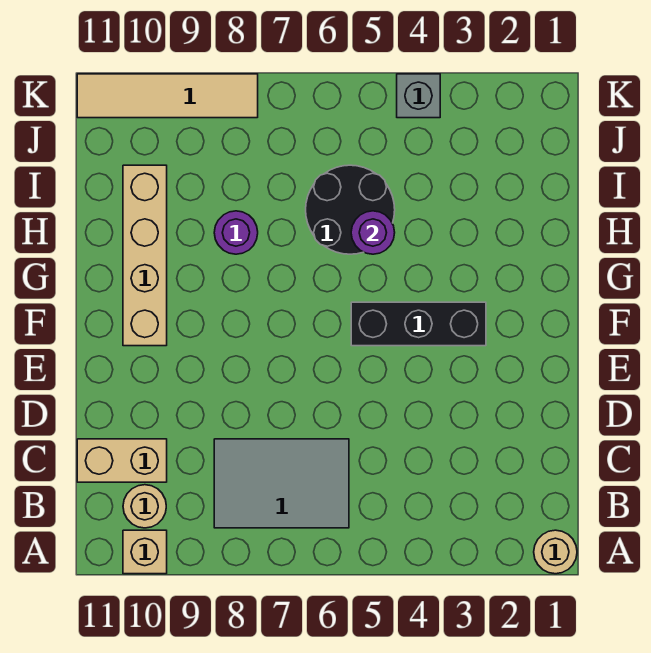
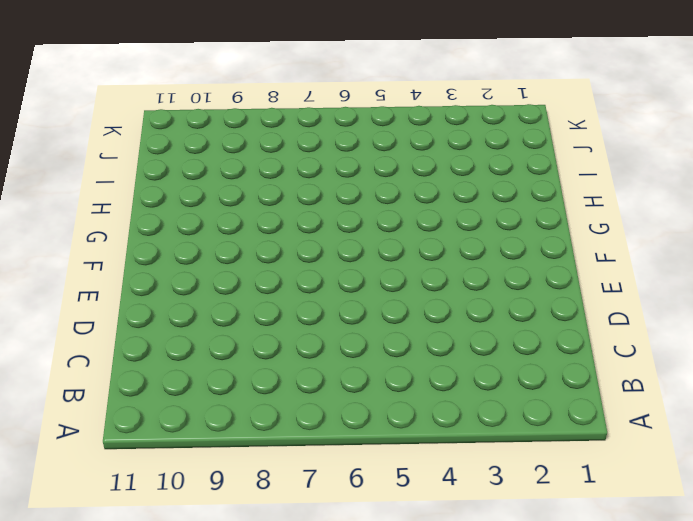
none -> tan 1x1 round brick [534,530,577,574]
none -> tan 1x1 brick [123,530,167,574]
none -> grey 2x3 tile [214,439,349,528]

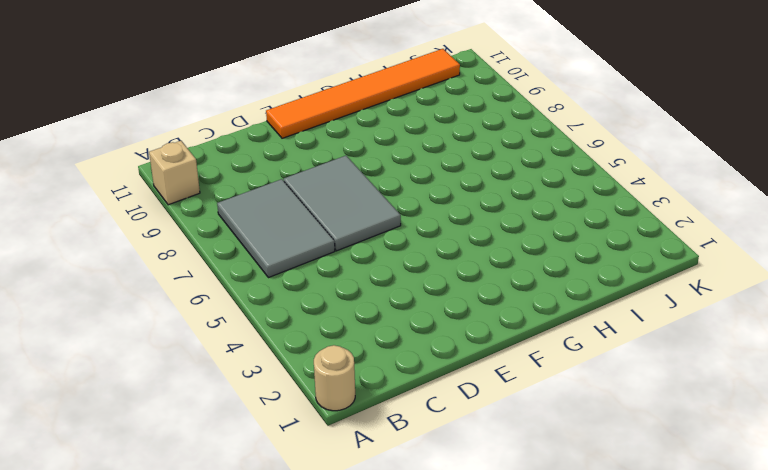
grey 2x3 tile [284,156,401,251] -> none
orange 1x6 tile [266,49,460,138] -> none
none -> tan 1x1 round brick [123,485,166,528]
none -> tan 1x2 brick [77,439,167,482]
none -> black 1x3 brick [351,302,486,346]

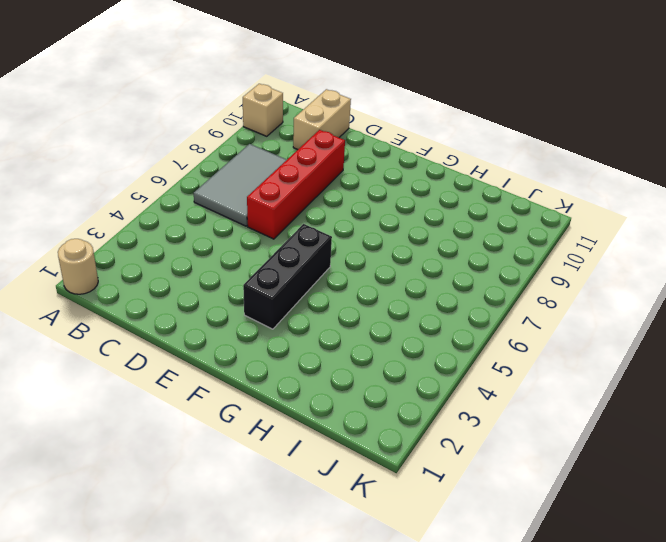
red 1x4 brick [247,130,345,239] -> none
none -> tan 1x1 round brick [123,485,166,528]
none -> tan 1x4 brick [123,165,167,346]
none -> black 2x2 round brick [306,165,395,254]

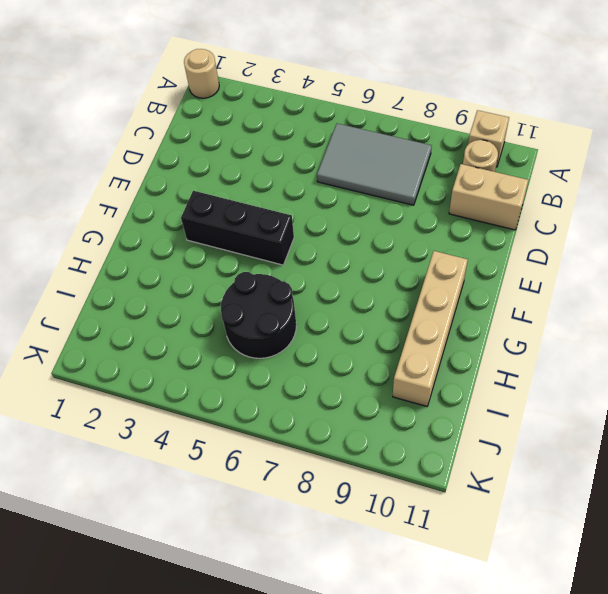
none -> purple 1x1 round brick [214,211,258,254]
none -> grey 1x1 brick [397,74,440,118]
none -> tan 1x4 tile [77,74,258,118]

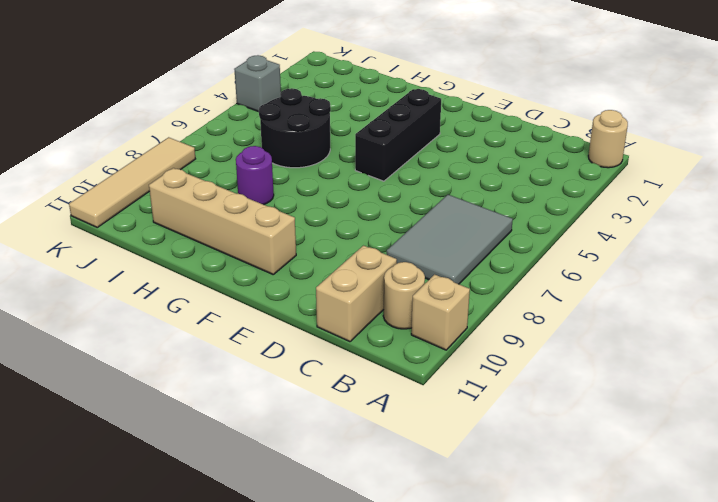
none -> purple 1x1 round brick [351,211,395,254]

